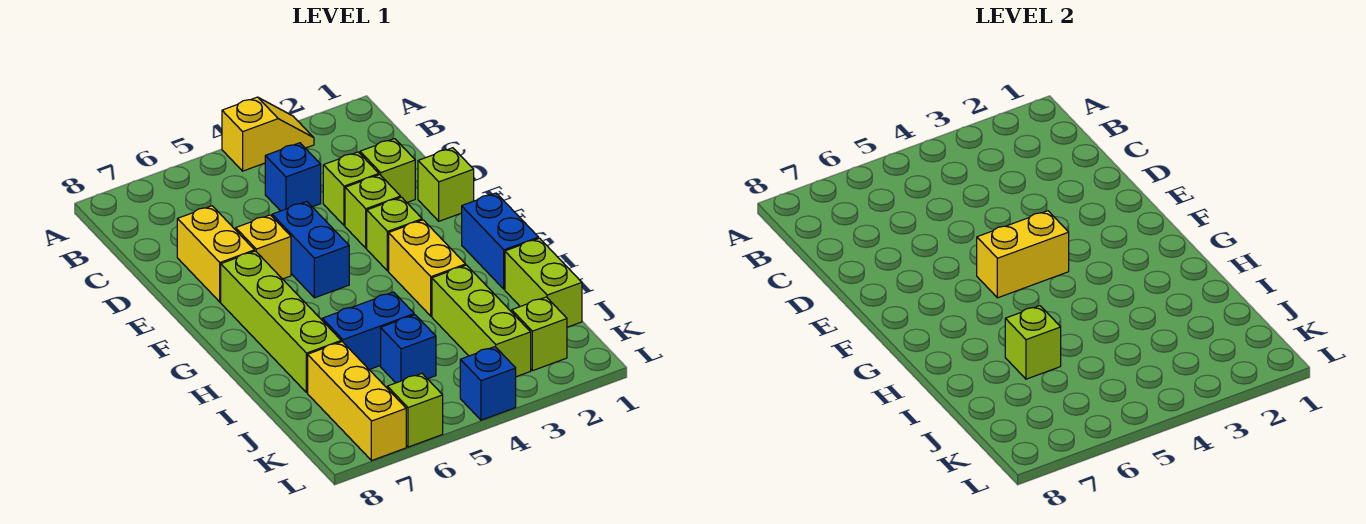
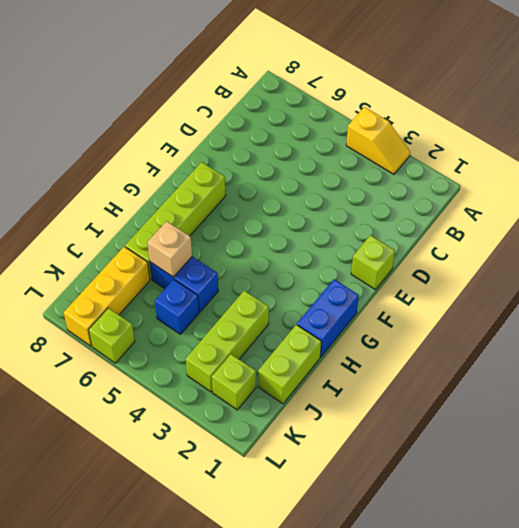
tan 1x1 brick [147,221,192,277] -> lime 1x1 brick [1005,306,1061,379]
none -> blue 1x1 brick [265,143,321,211]
none -> lime 1x1 brick [360,139,415,202]
none -> lime 1x1 brick [323,152,379,226]

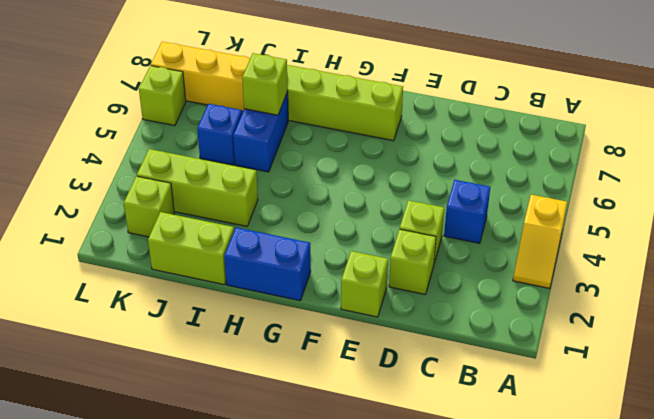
none -> yellow 1x2 brick [177,206,255,302]
none -> lime 1x1 brick [345,175,401,248]
none -> blue 1x2 brick [272,202,349,298]

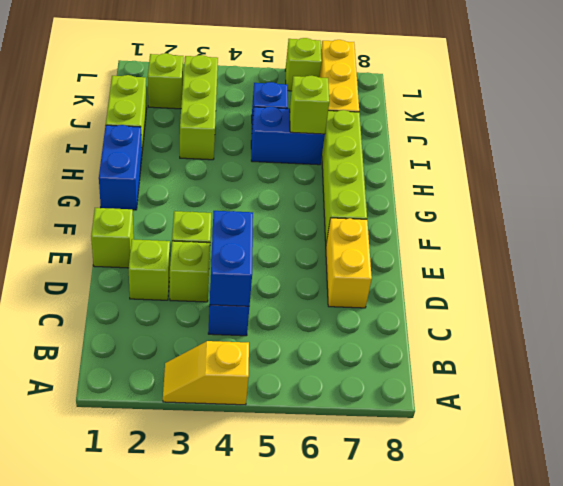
blue 1x2 brick [210,211,253,306] -> blue 1x2 brick moved to [272,202,349,298]
none -> yellow 1x1 brick [236,215,291,279]
none -> lime 1x1 brick [367,197,422,271]
none -> yellow 1x2 brick [389,220,466,316]

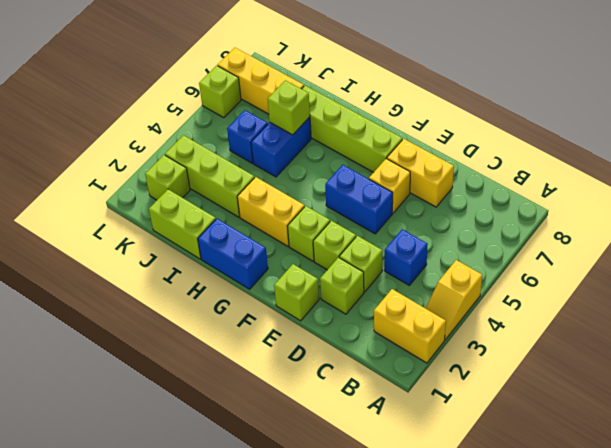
yellow 1x2 brick [374,289,446,363] -> yellow 1x2 brick turned to [977,211,1069,298]
none -> blue 1x1 brick [460,347,516,420]

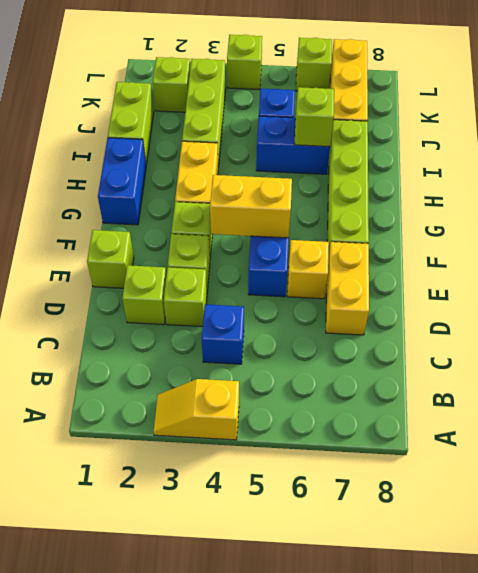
lime 1x1 brick [227,34,262,90] -> blue 1x1 brick [460,347,516,420]

